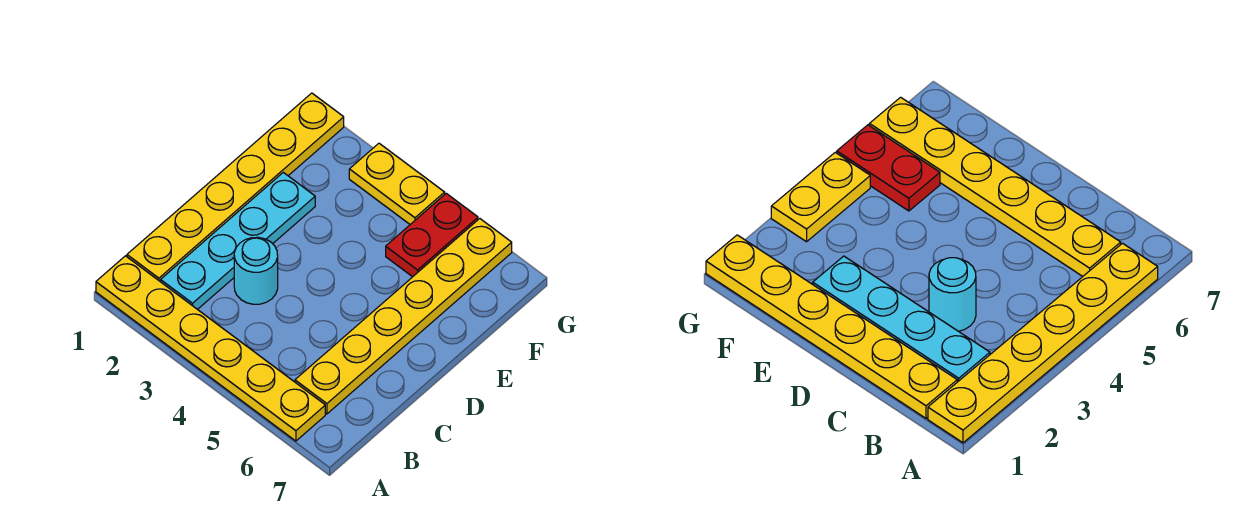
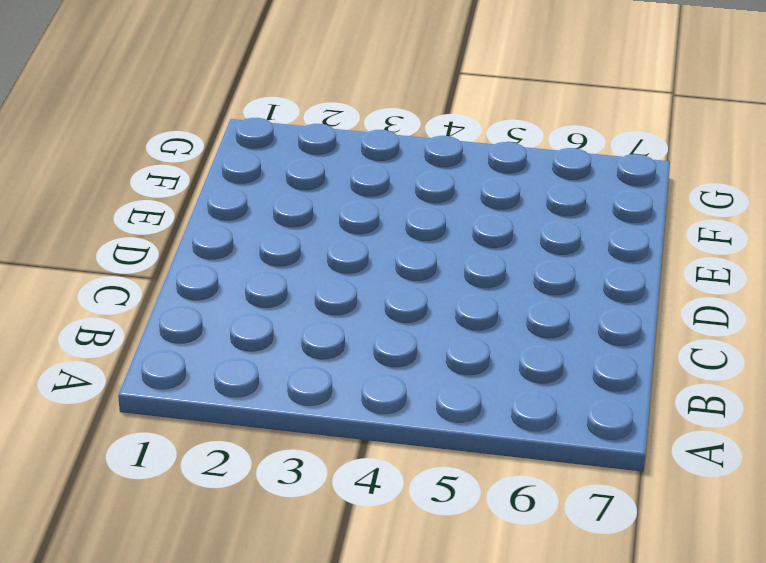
none -> yellow 1x6 plate [96,256,325,441]
none -> yellow 1x6 plate [127,93,344,282]

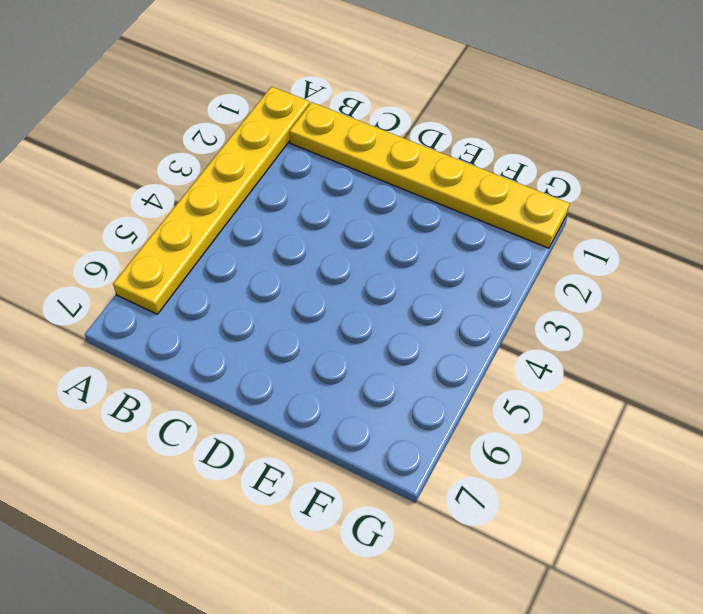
none -> cyan 1x4 plate [161,172,315,310]
none -> yellow 1x6 plate [295,219,512,414]

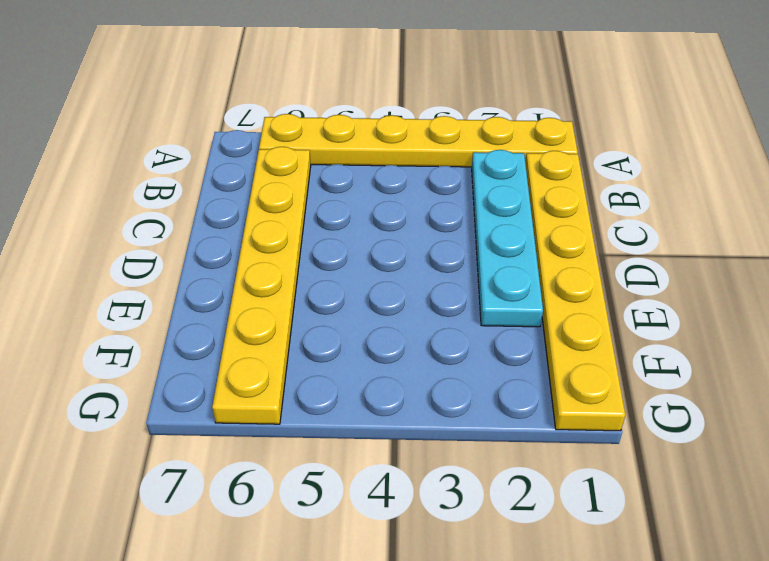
none -> cyan 1x1 round brick [234,237,278,304]
none -> red 1x2 plate [386,193,478,277]

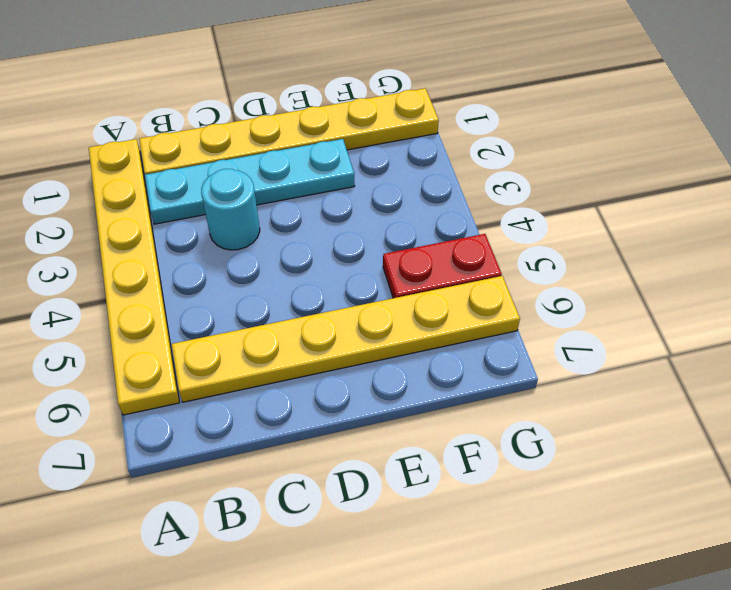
none -> yellow 1x2 plate [349,143,445,224]

